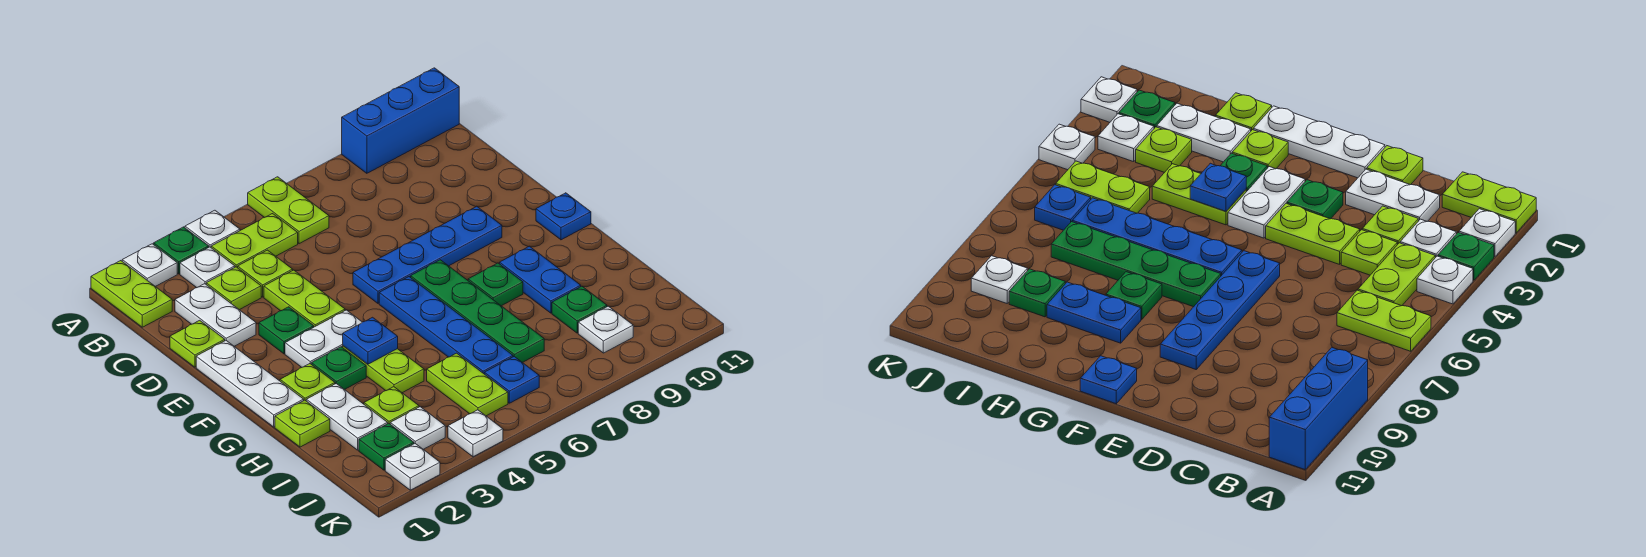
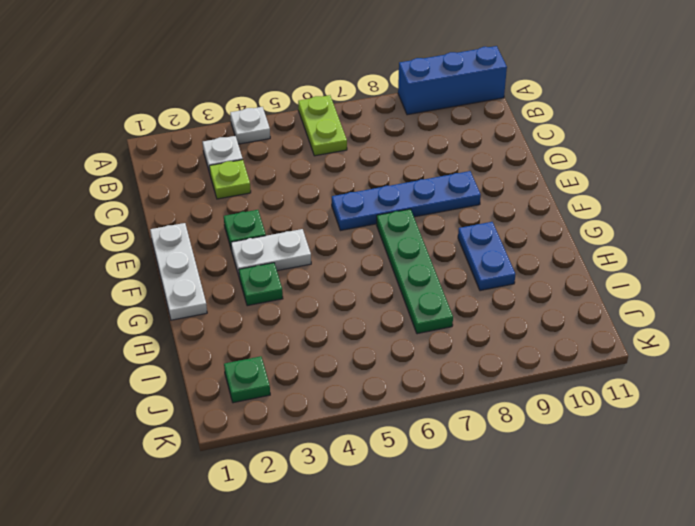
none -> lime 1x2 plate [91,261,172,327]
none -> white 1x1 plate [122,244,177,286]
none -> green 1x1 plate [154,227,209,274]
none -> lime 1x2 plate [211,214,298,268]

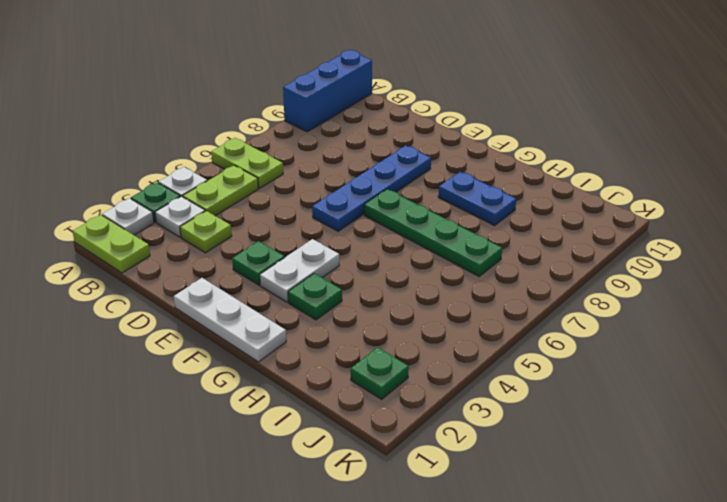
none -> white 1x2 plate [175,284,256,346]
none -> lime 1x1 plate [238,250,293,297]
none -> lime 1x1 plate [170,320,225,367]
none -> lime 1x2 plate [264,270,345,327]

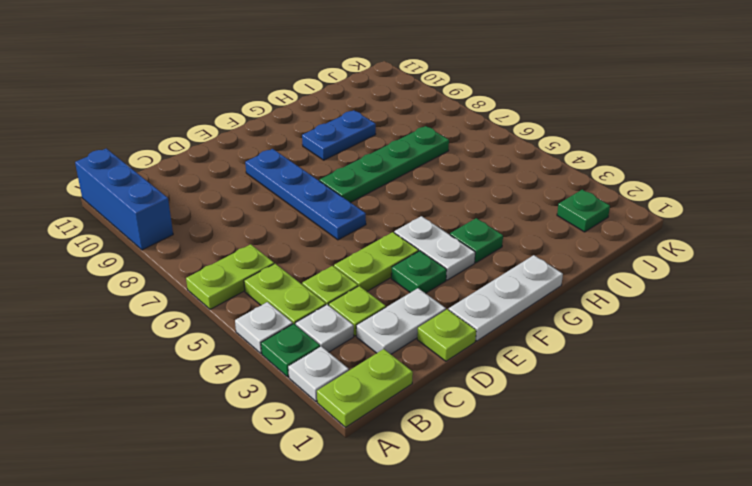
none -> blue 1x4 plate [379,277,513,374]
none -> blue 1x1 plate [536,193,591,240]
none -> lime 1x1 plate [280,364,335,401]
none -> lime 1x2 plate [343,346,424,393]

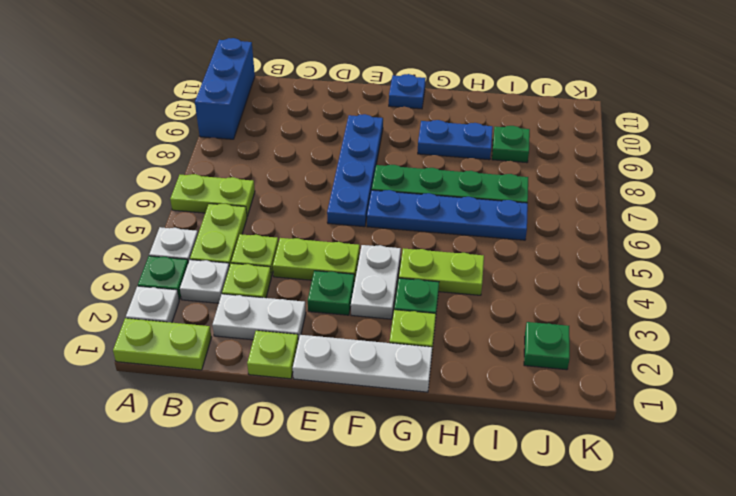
none -> green 1x1 plate [468,263,523,306]
none -> lime 1x1 plate [275,400,330,447]
none -> white 1x2 plate [306,384,388,450]
none -> lime 1x1 plate [364,387,419,424]

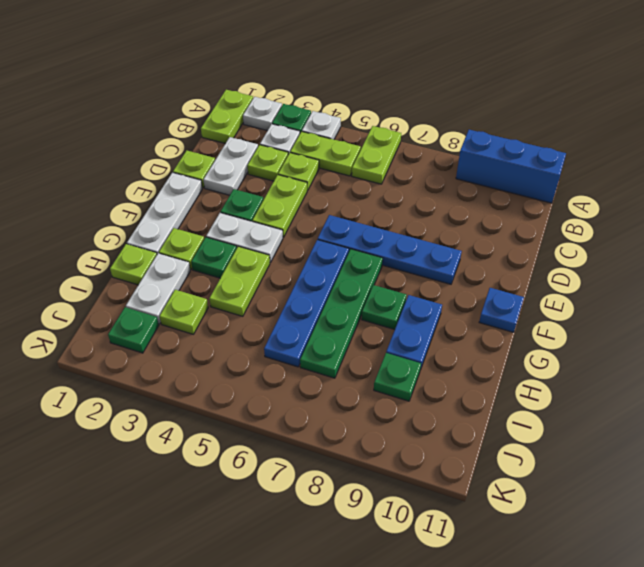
none -> lime 1x2 plate [427,353,508,416]
none -> white 1x1 plate [390,407,445,449]
none -> blue 1x1 plate [484,357,539,403]
none -> white 1x1 plate [578,306,633,353]

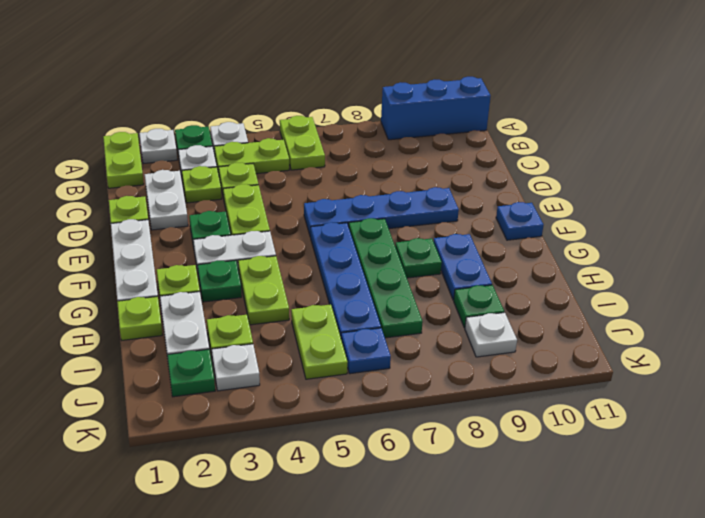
none -> white 1x1 plate [385,444,440,490]
none -> white 1x1 plate [448,410,503,457]
none -> blue 1x1 plate [343,317,398,364]

